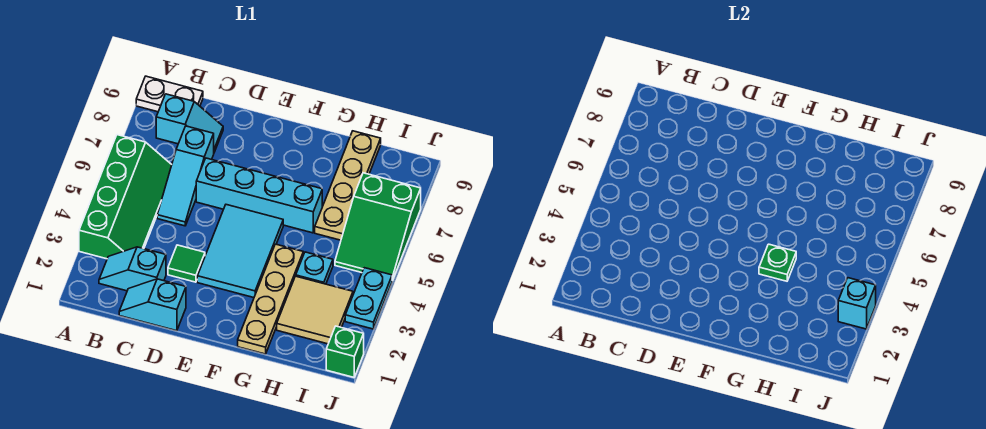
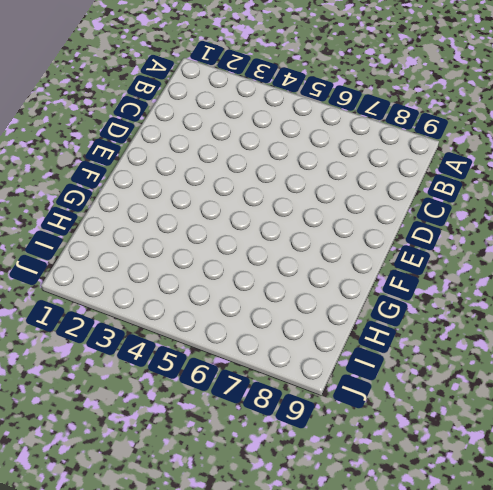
none -> green 2x4 slope [79,135,172,259]
none -> white 1x2 plate [136,76,203,112]
none -> cyan 1x2 slope [99,247,166,291]

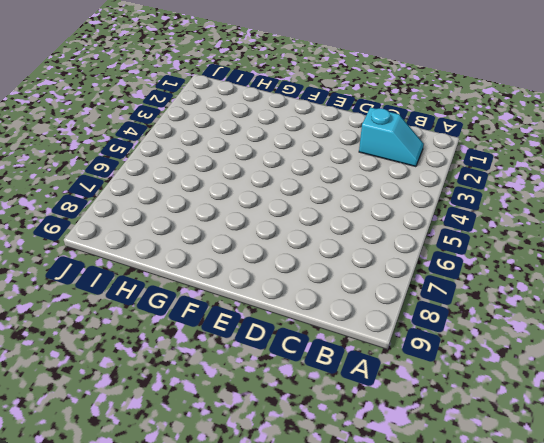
none -> green 2x4 slope [79,135,172,259]
none -> white 1x2 plate [136,76,203,112]
none -> cyan 1x2 slope [156,94,223,152]

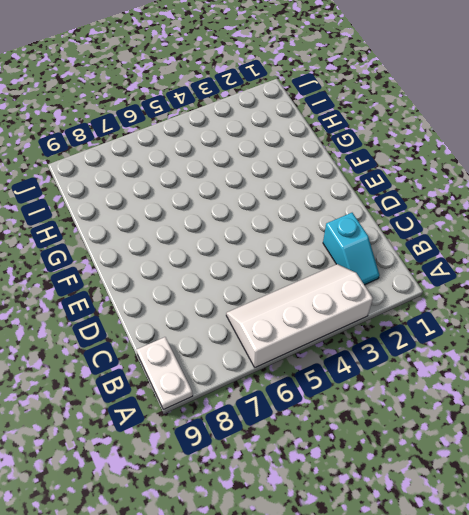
white 2x4 slope [226,264,373,367] -> green 2x4 slope [79,135,172,259]
none -> cyan 1x2 slope [156,94,223,152]
none -> cyan 1x2 slope [119,279,186,331]
none -> cyan 1x3 slope [157,126,214,226]

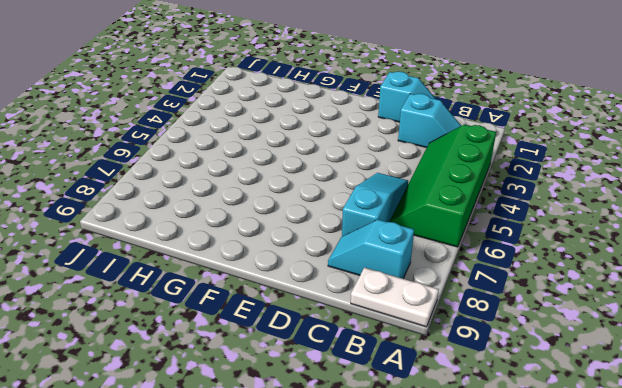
none -> green 1x1 tile [168,245,205,282]
none -> cyan 1x4 brick [196,158,322,233]
none -> cyan 2x3 tile [197,205,283,298]

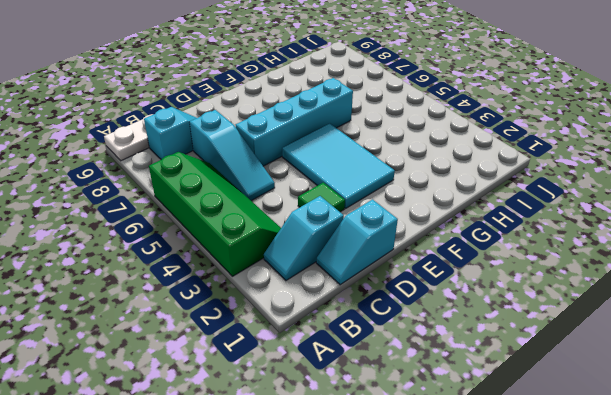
none -> tan 1x4 plate [238,244,303,354]
none -> tan 2x2 tile [277,276,353,344]
none -> cyan 1x1 plate [296,252,333,284]

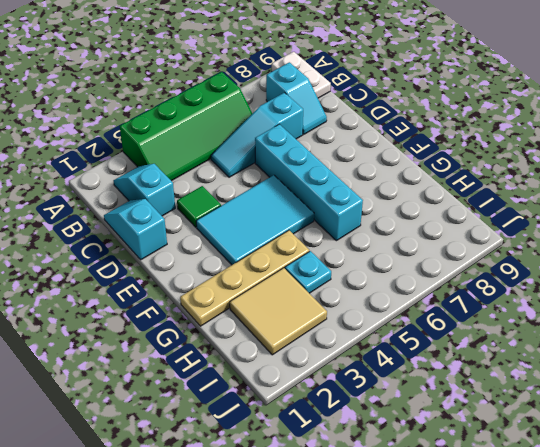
none -> tan 1x4 plate [315,131,381,240]
none -> green 2x3 slope [335,173,421,280]
none -> green 1x1 brick [326,326,364,377]

